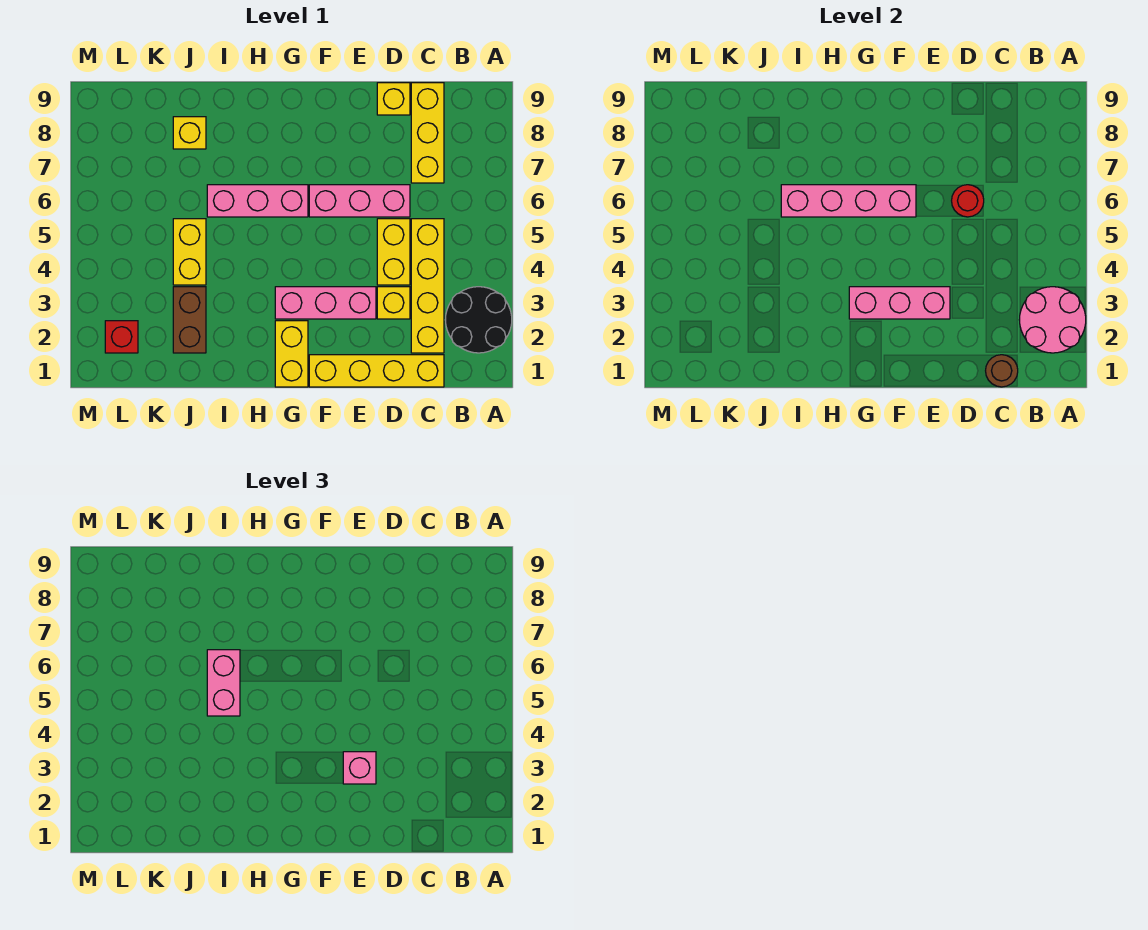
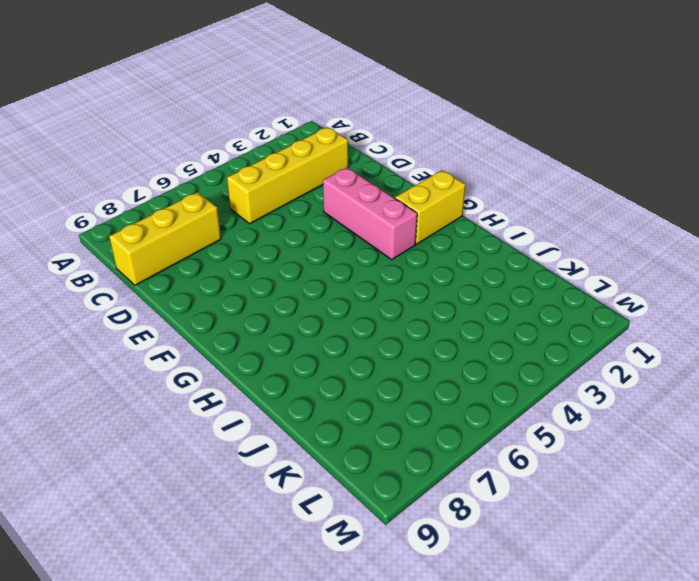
none -> black 2x2 round brick [445,287,512,353]
none -> yellow 1x4 brick [309,355,444,387]
none -> yellow 1x1 brick [377,287,410,319]

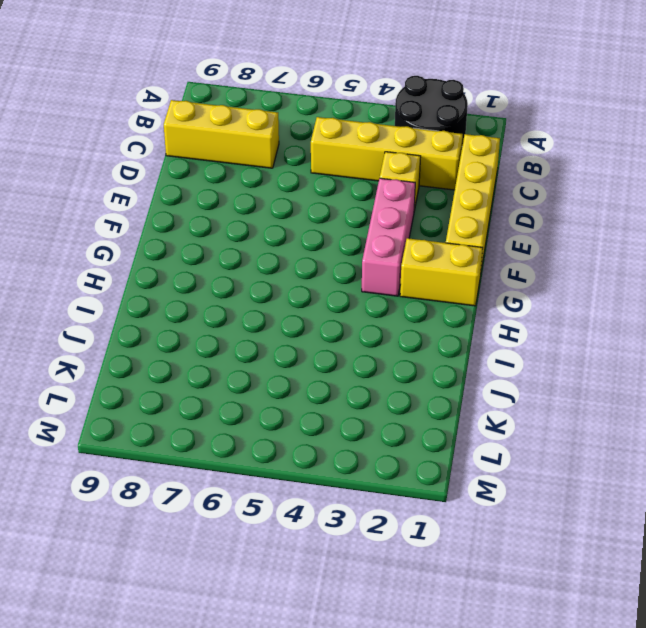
none -> yellow 1x2 brick [377,219,410,285]
none -> pink 1x3 brick [309,185,410,217]
none -> yellow 1x1 brick [377,83,410,115]

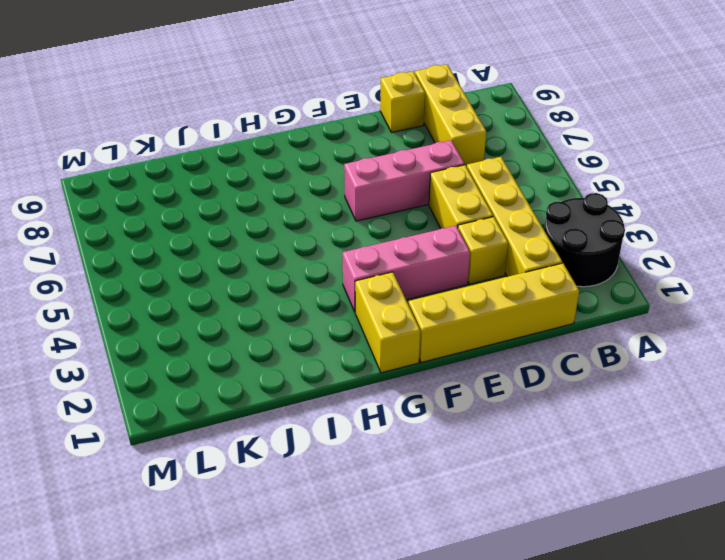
none -> pink 1x3 brick [207,185,308,217]
none -> brown 1x2 brick [173,287,206,353]
none -> yellow 1x2 brick [173,219,206,285]

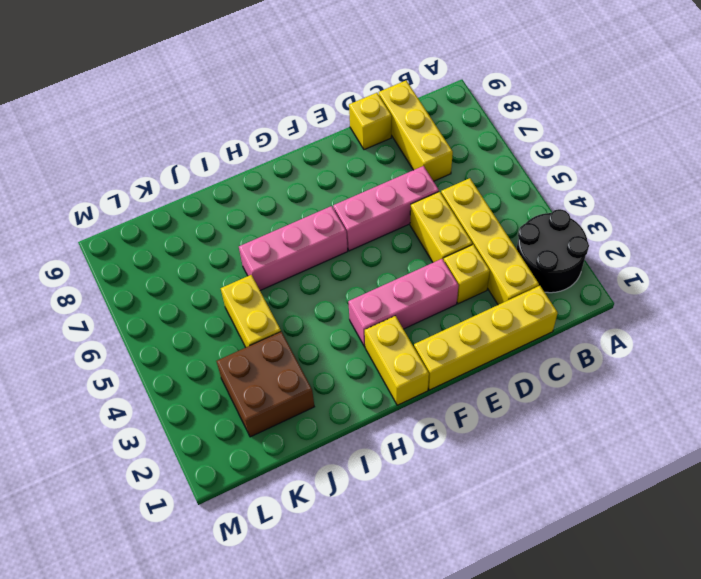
brown 2x2 brick [216,332,314,437] -> brown 1x2 brick [173,287,206,353]
none -> yellow 1x1 brick [173,117,206,149]
none -> red 1x1 brick [105,321,138,353]
none -> pink 2x2 round brick [1019,287,1086,353]

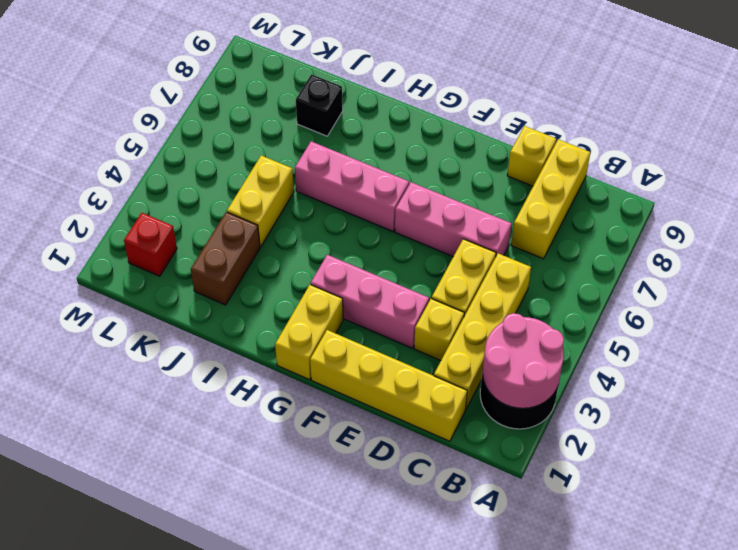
black 1x1 brick [296,74,343,136] -> yellow 1x1 brick [173,117,206,149]
none -> brown 1x1 round brick [986,355,1018,387]
none -> red 1x1 round brick [952,185,984,217]
none -> pink 1x3 brick [849,287,950,319]

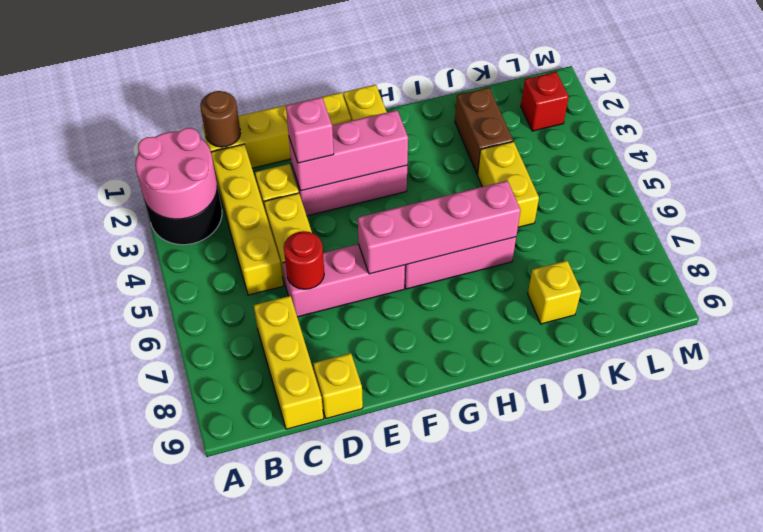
none -> pink 1x2 brick [207,650,240,716]

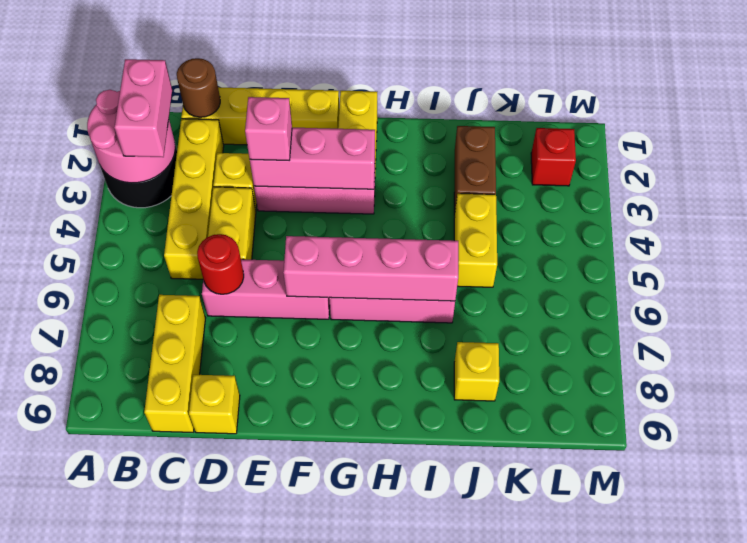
pink 1x2 brick [114,59,172,157] -> pink 1x2 brick moved to [207,650,240,716]

